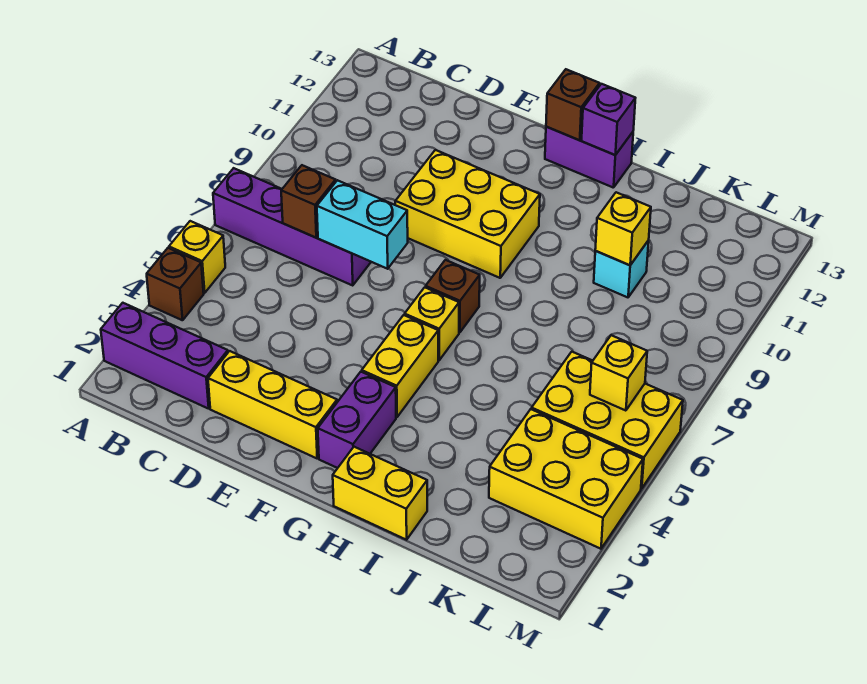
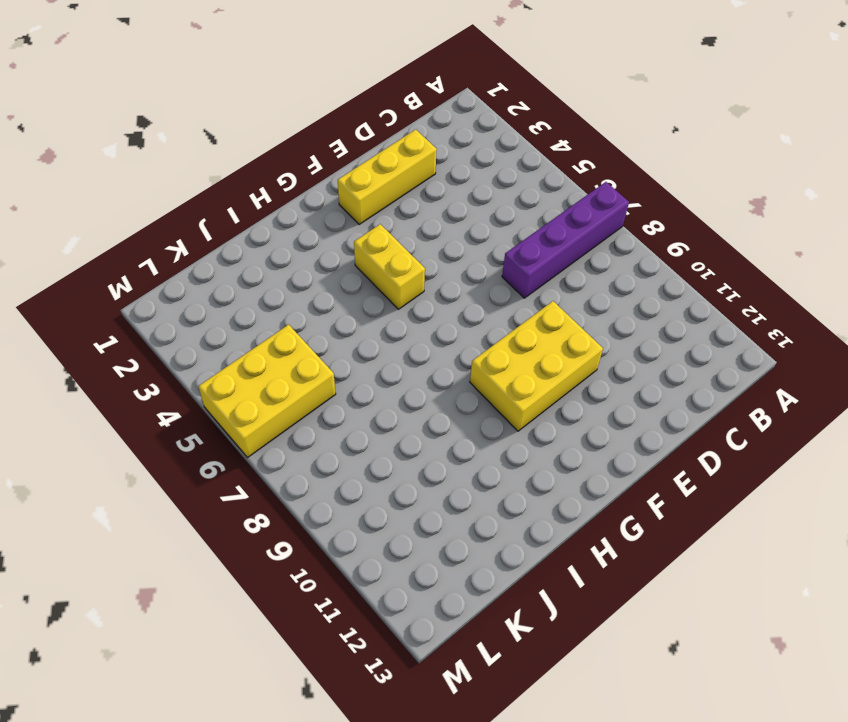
none -> purple 1x3 brick [101,303,228,409]
none -> brown 1x1 brick [147,248,204,320]
none -> yellow 1x1 brick [169,221,225,293]

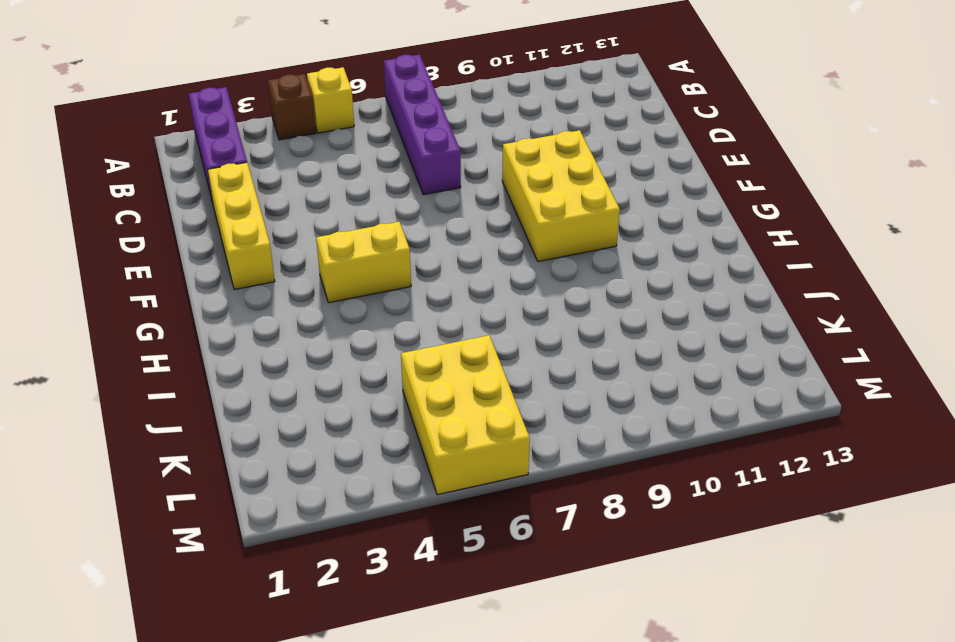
none -> purple 1x2 brick [318,372,396,468]
none -> yellow 1x1 brick [405,287,459,360]
none -> brown 1x1 brick [426,260,480,333]

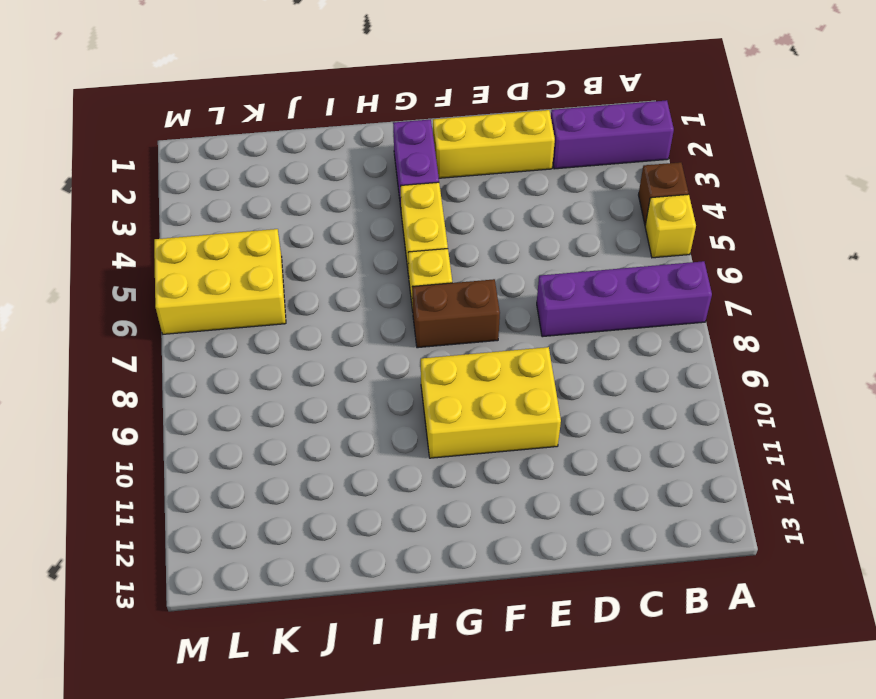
brown 1x2 brick [412,279,500,348] -> brown 1x1 brick [426,260,480,333]
none -> purple 1x2 brick [545,127,633,188]
none -> yellow 1x2 brick [333,447,427,540]
none -> cyan 1x1 brick [594,240,649,297]

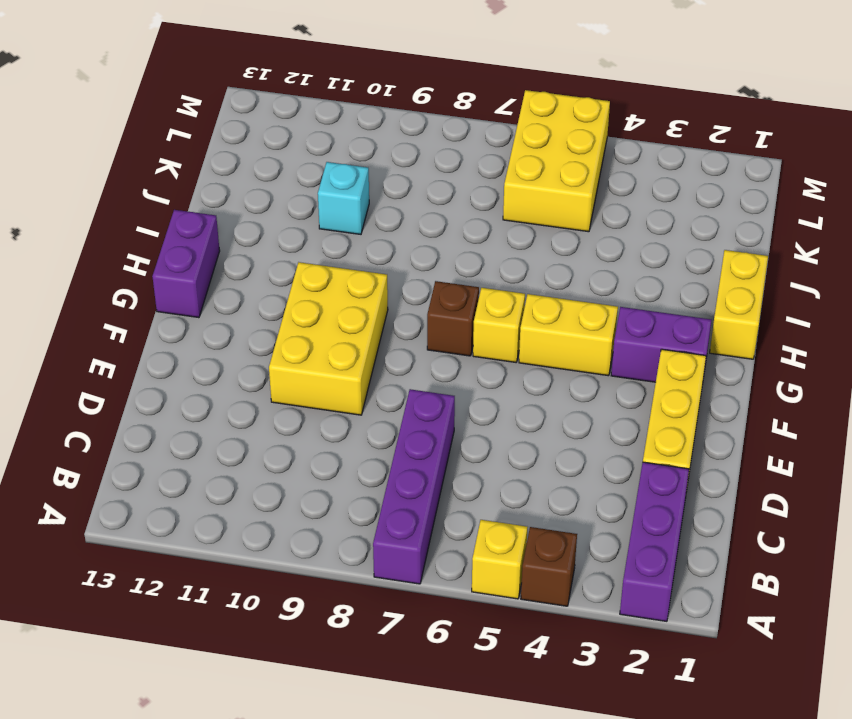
none -> yellow 2x3 brick [489,409,643,549]
none -> brown 1x1 brick [281,165,336,238]
none -> cyan 1x2 brick [317,180,408,269]

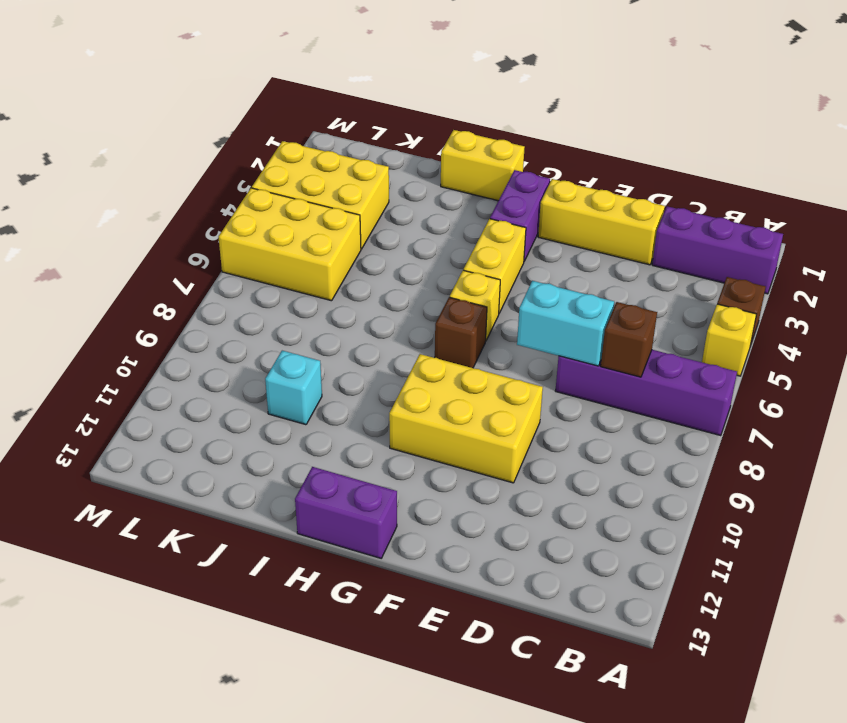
none -> brown 1x1 brick [546,69,600,140]
none -> purple 1x1 brick [582,84,635,155]
none -> yellow 1x1 brick [595,192,651,265]

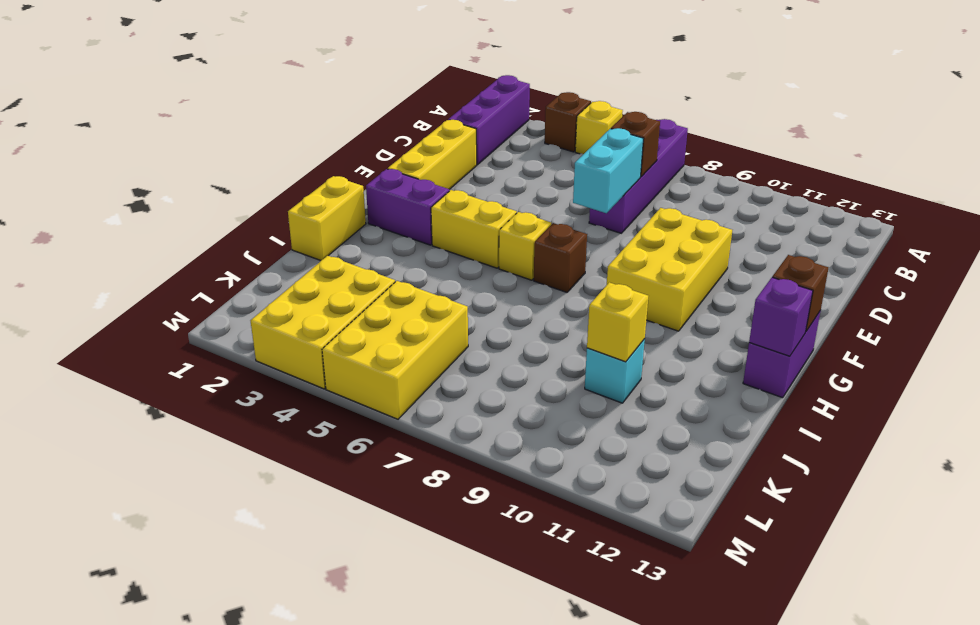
none -> yellow 1x1 brick [590,335,647,411]

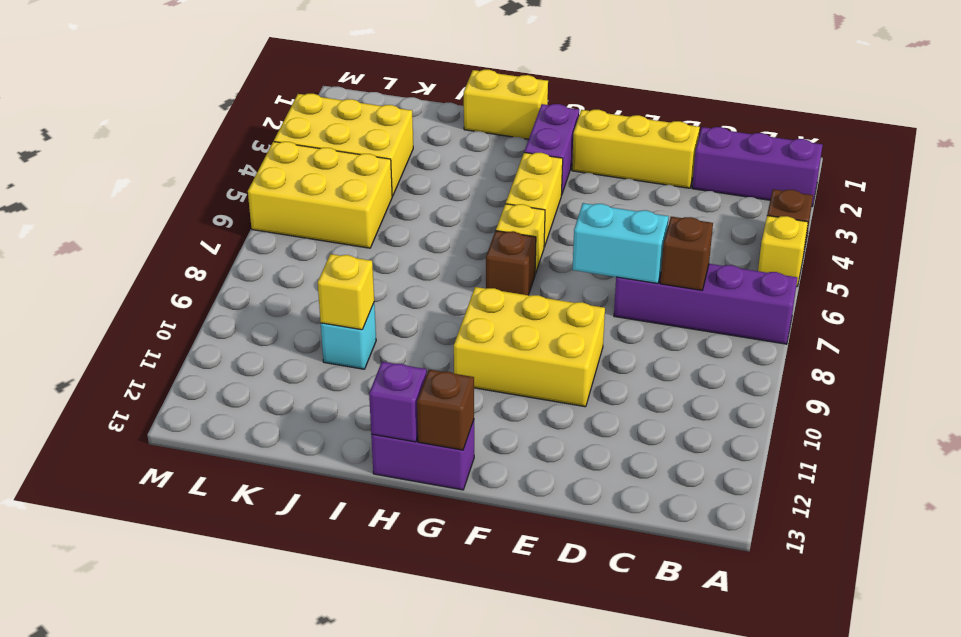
none -> yellow 1x1 brick [590,335,647,411]

